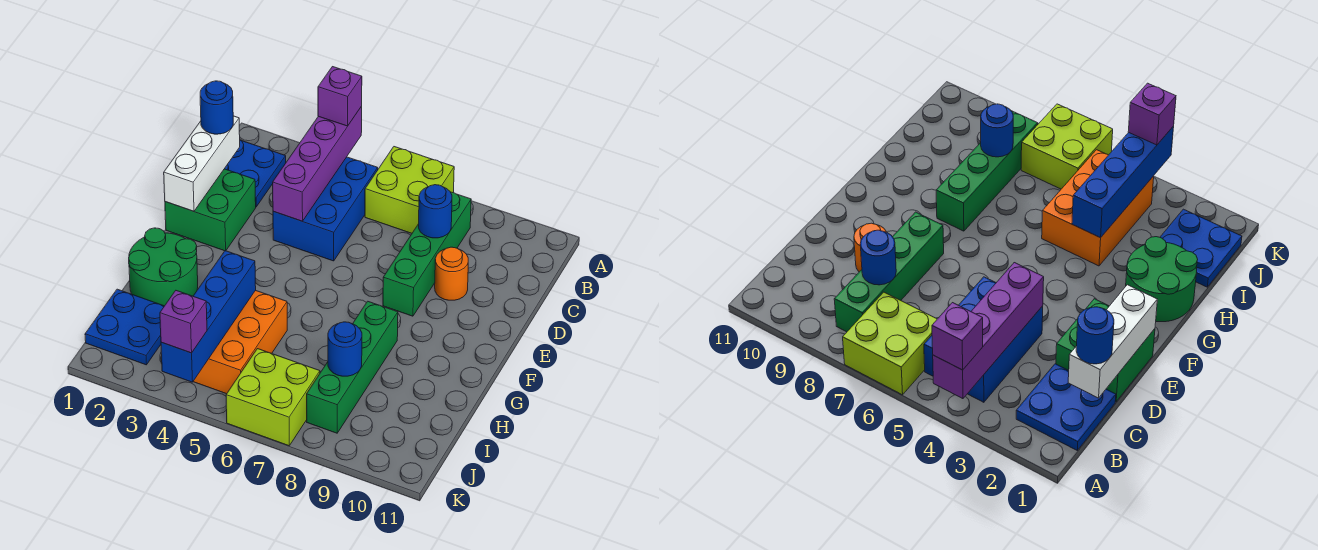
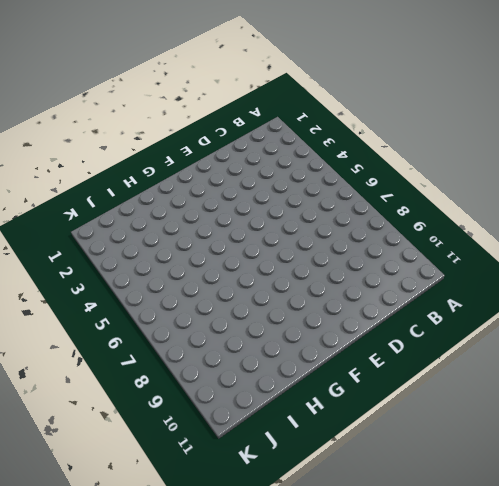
none -> lime 2x2 brick [365,147,454,233]
none -> blue 2x2 plate [225,140,286,207]
none -> blue 2x3 brick [273,157,378,261]

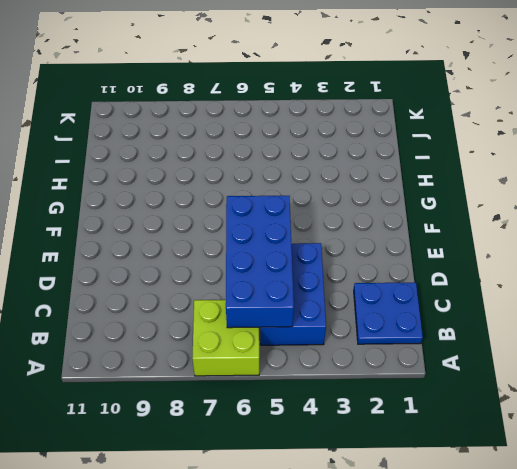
blue 2x4 brick [226,196,294,328] -> none
none -> green 1x4 brick [383,192,471,316]
none -> green 2x2 brick [165,169,256,251]
none -> orange 1x1 round brick [435,247,468,300]

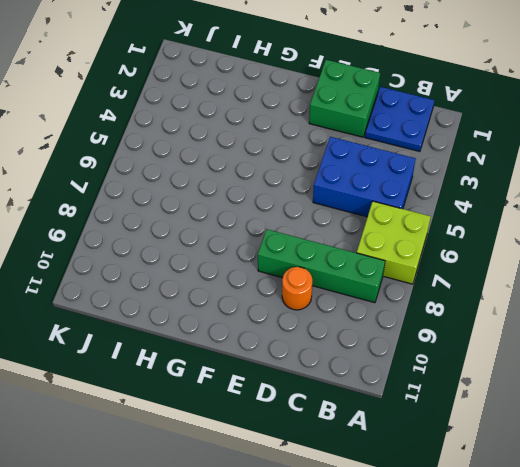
none -> green 2x2 round brick [129,228,198,306]
none -> green 1x4 brick [307,301,398,433]
none -> orange 2x3 brick [193,290,287,394]

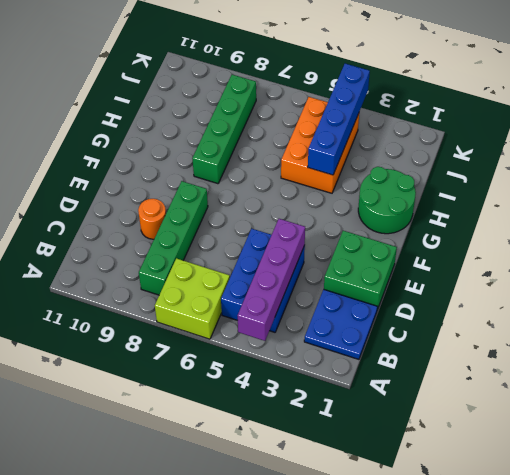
none -> blue 2x2 plate [85,289,164,365]
none -> lime 2x2 brick [226,349,320,446]
none -> white 1x3 brick [164,116,240,211]

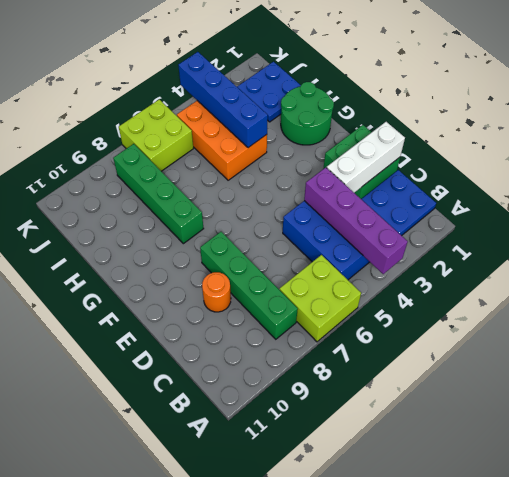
white 1x3 brick [327,122,405,193] -> white 1x3 brick turned to [164,116,240,211]
none -> blue 1x1 round brick [419,185,452,238]
none -> blue 1x1 round brick [328,322,362,376]
none -> purple 1x1 brick [318,67,362,126]

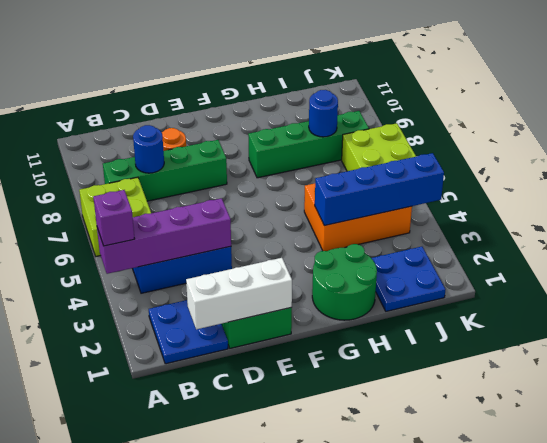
none -> blue 1x1 round brick [200,81,233,134]
none -> purple 1x1 brick [160,291,207,353]

